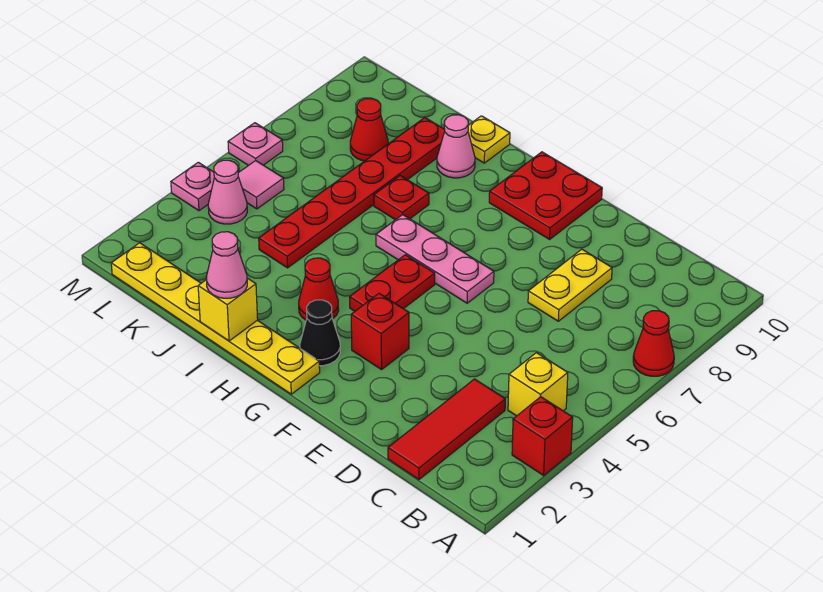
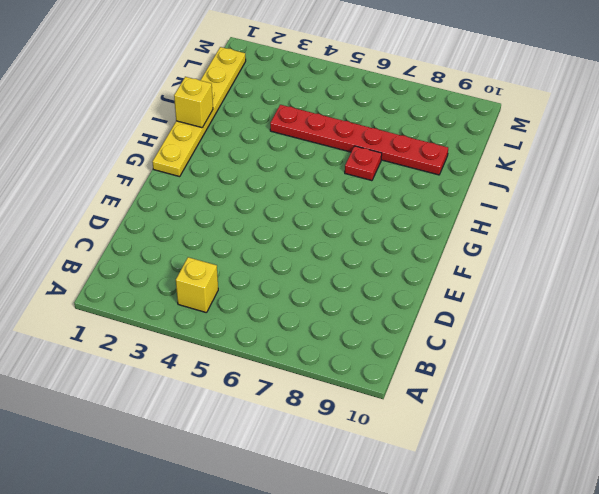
none -> red 1x1 brick [512,397,573,475]
none -> red 1x1 cone [633,311,674,376]
none -> red 1x3 tile [388,379,505,480]

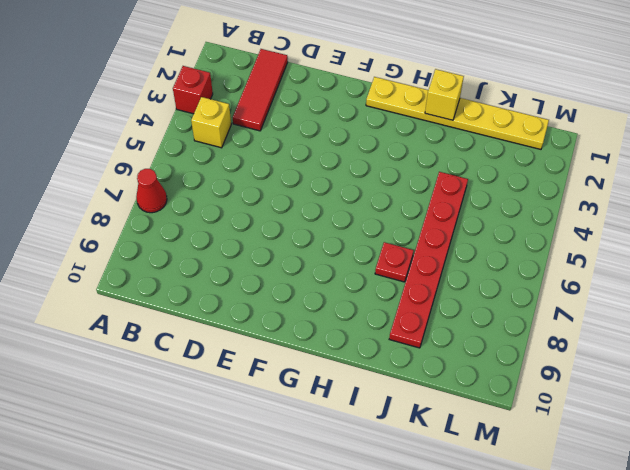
none -> yellow 1x2 plate [528,249,612,321]
none -> red 1x1 brick [351,293,409,370]
none -> pink 1x3 plate [376,215,494,303]

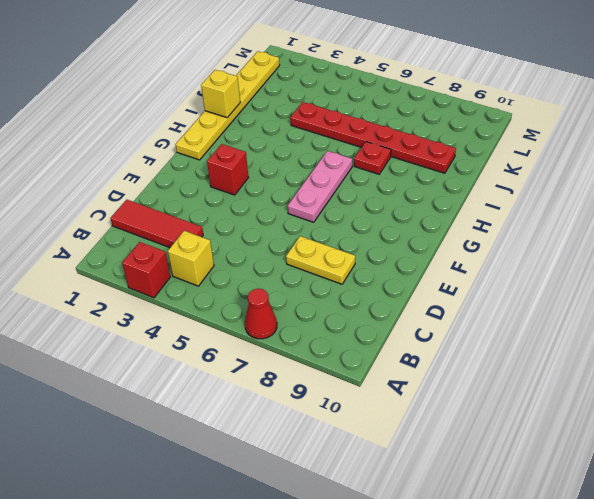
none -> red 2x2 plate [489,152,602,239]
none -> black 1x1 cone [300,300,340,366]
none -> red 1x2 plate [350,255,435,311]

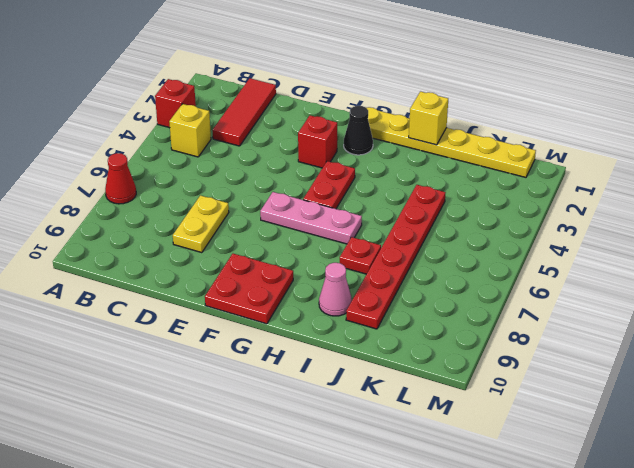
none -> red 1x1 cone [299,258,339,320]
none -> yellow 1x1 plate [468,116,510,163]
none -> red 1x1 cone [350,98,388,161]

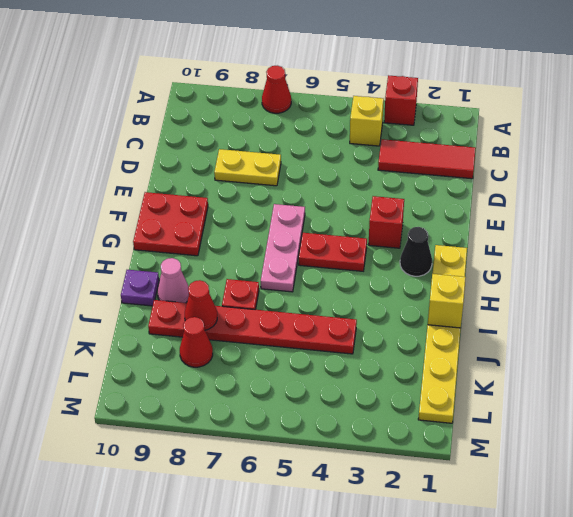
purple 1x1 plate [121,270,159,306] -> yellow 1x1 plate [468,116,510,163]
red 1x1 cone [185,280,217,330] -> red 1x1 cone moved to [299,258,339,320]
none -> pink 1x1 cone [208,160,247,224]
none -> pink 1x1 tile [238,161,284,209]
none -> pink 1x1 plate [171,162,214,211]

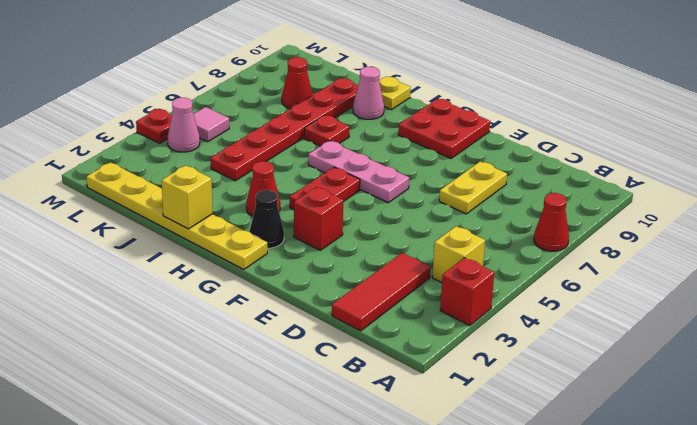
red 1x1 plate [136,109,172,143] -> pink 1x1 plate [171,162,214,211]
none -> pink 1x1 plate [228,123,283,166]
none -> pink 1x1 cone [206,232,247,298]

